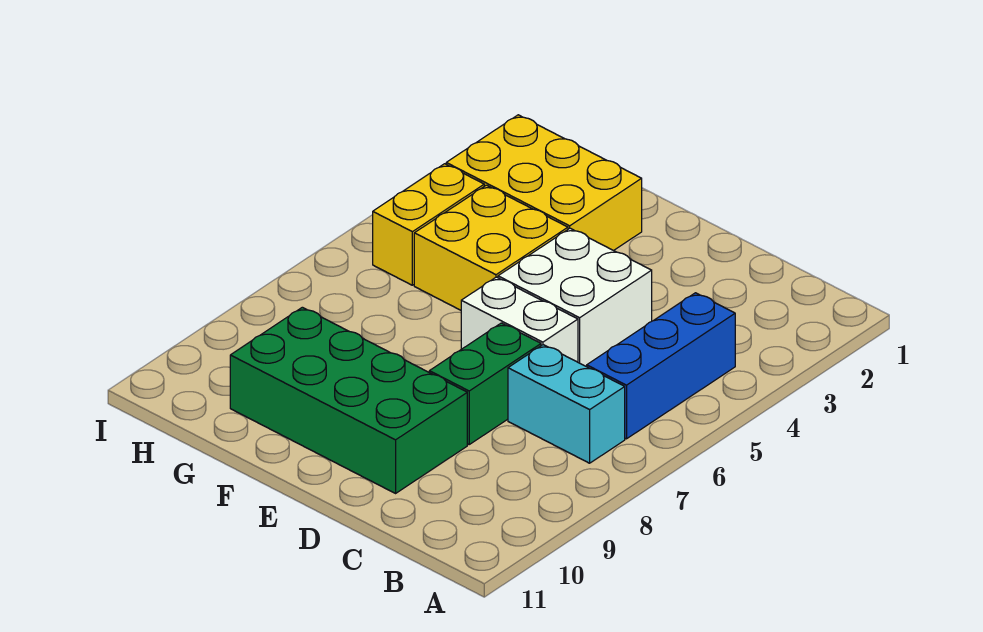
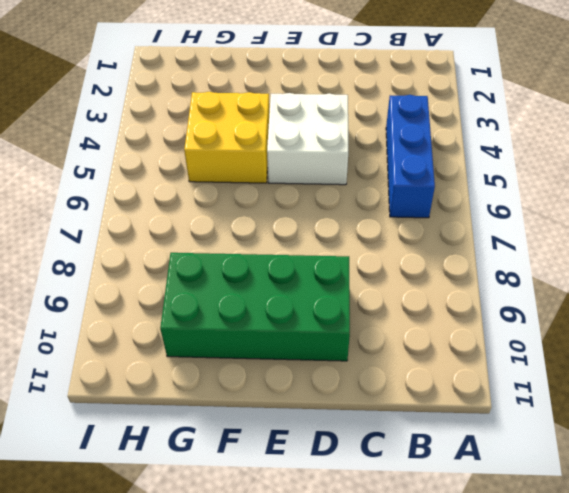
none -> cyan 1x2 brick [508,345,625,463]
none -> white 1x2 brick [461,277,578,362]

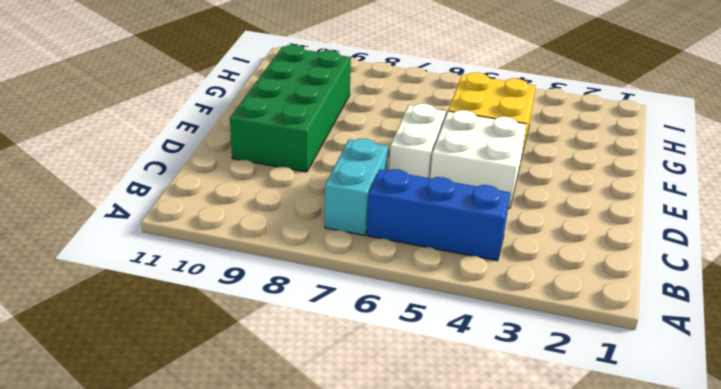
none -> green 1x2 brick [429,323,541,444]
none -> yellow 2x3 brick [446,115,642,251]

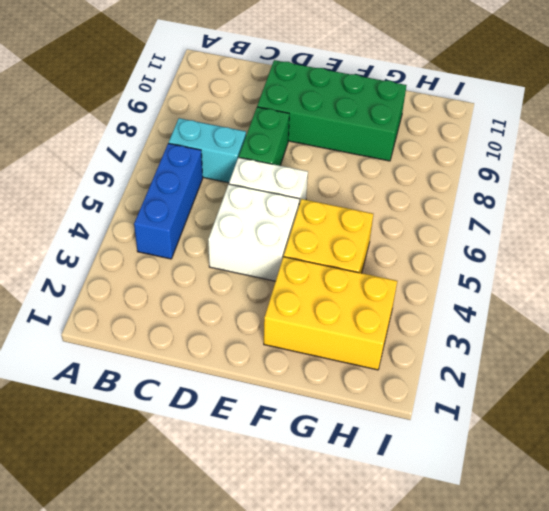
none -> yellow 1x2 brick [373,164,484,285]

